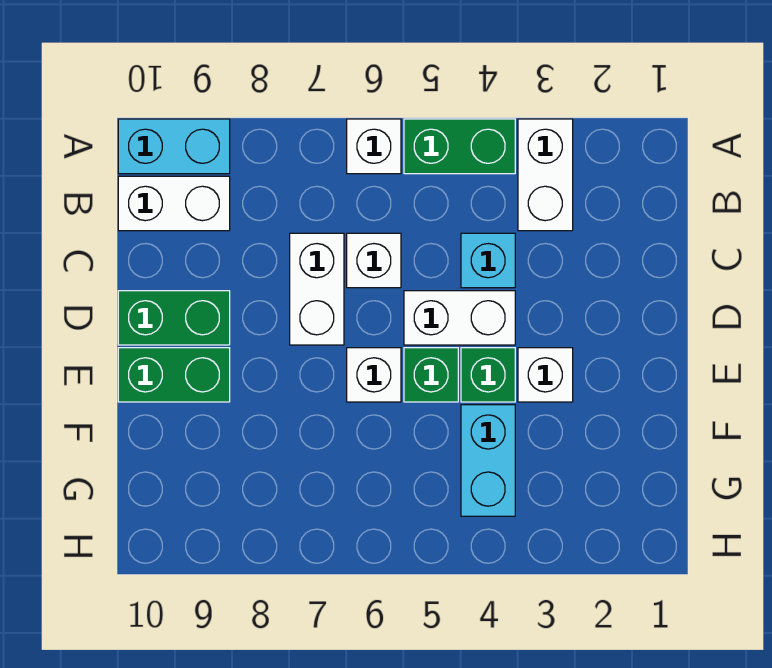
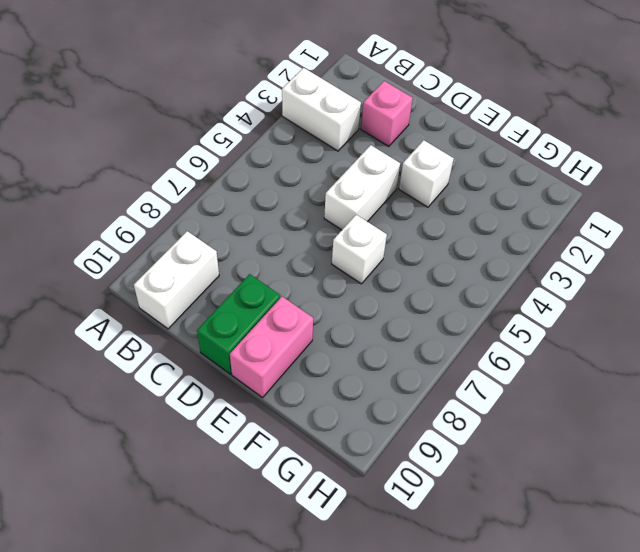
pink 1x1 brick [361,81,413,146] -> none
pink 1x2 brick [230,297,313,398] -> green 1x2 brick [118,348,230,402]
none -> green 1x2 brick [404,119,515,174]
none -> white 1x1 brick [347,119,401,174]
none -> cyan 1x2 brick [118,119,230,174]

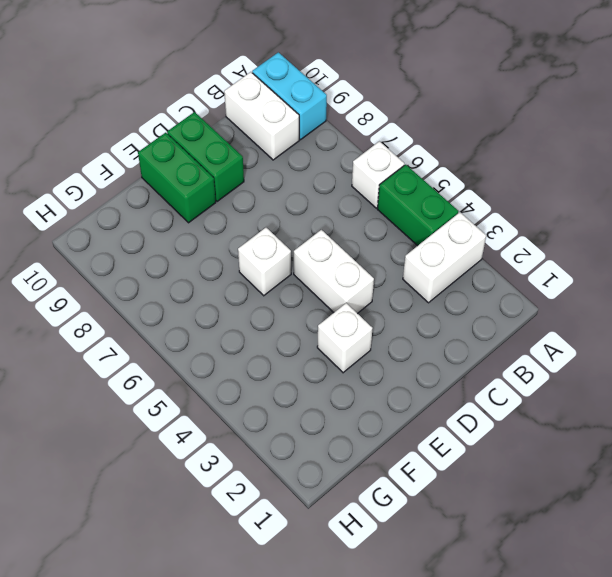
none -> cyan 1x1 brick [461,233,515,288]
none -> white 1x1 brick [347,233,401,288]
none -> white 1x2 brick [290,233,344,345]

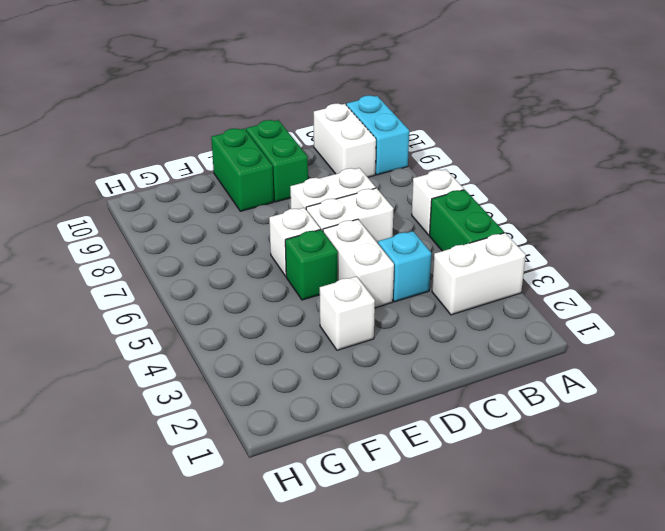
white 1x2 brick [306,188,394,243] -> white 1x1 brick [347,233,401,288]
none -> green 1x1 brick [461,348,515,402]
none -> cyan 1x2 brick [461,405,515,516]

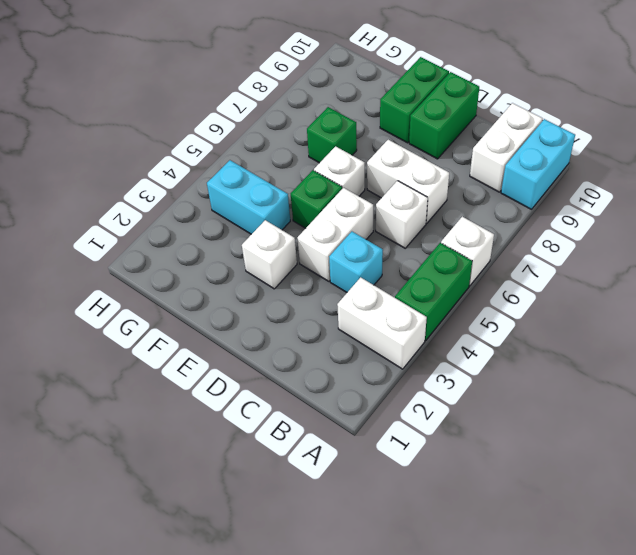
green 1x1 brick [307,107,357,163] -> green 1x1 brick moved to [461,348,515,402]

